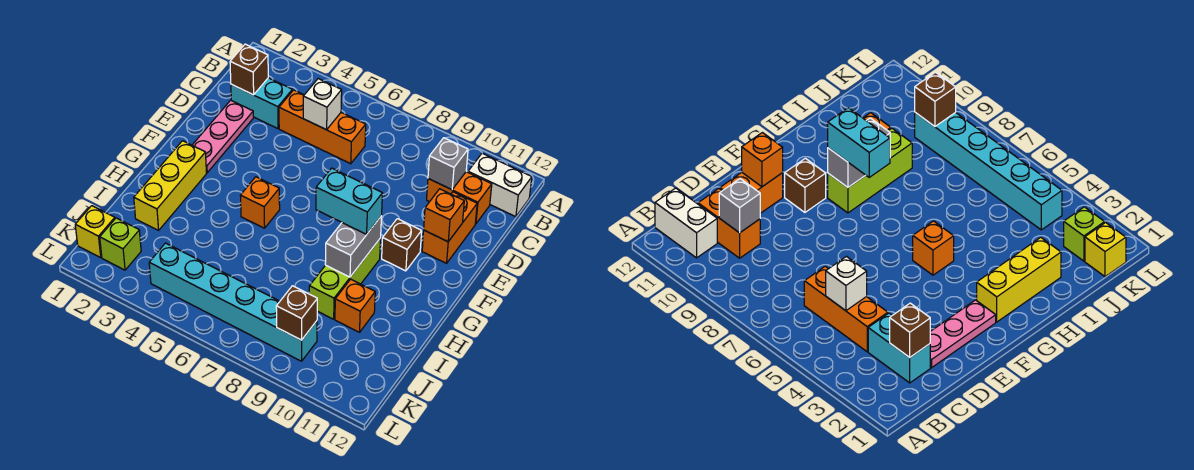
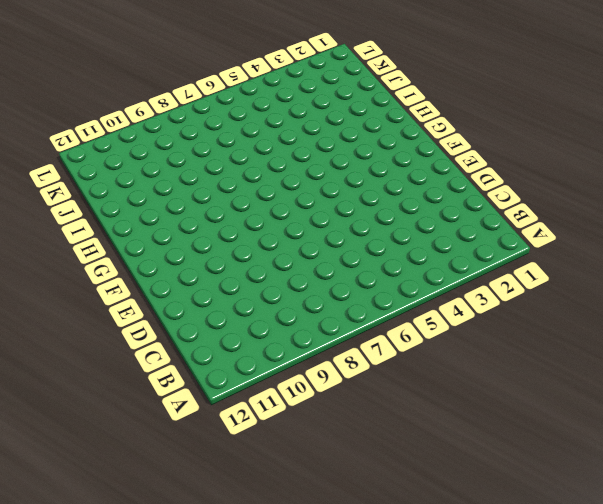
none -> white 1x2 brick [468,153,532,217]
none -> cyan 1x2 brick [231,78,292,129]
none -> orange 1x3 brick [279,90,366,164]

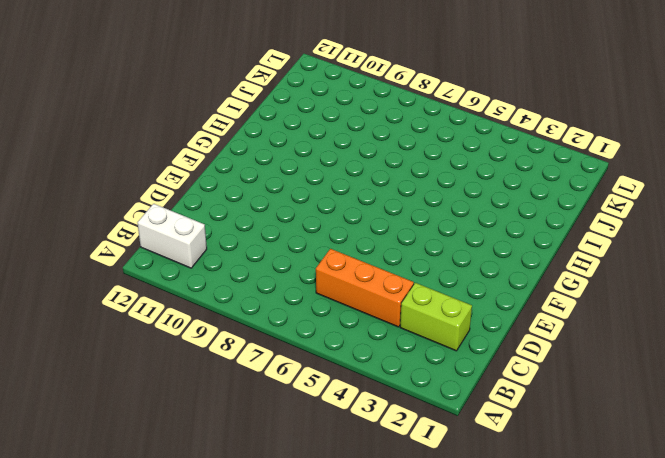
lime 1x2 brick [400,283,472,351] -> cyan 1x2 brick [231,78,292,129]
none -> orange 1x2 brick [427,172,492,224]
none -> pink 1x3 plate [192,100,253,173]
none -> orange 1x2 brick [422,192,477,263]

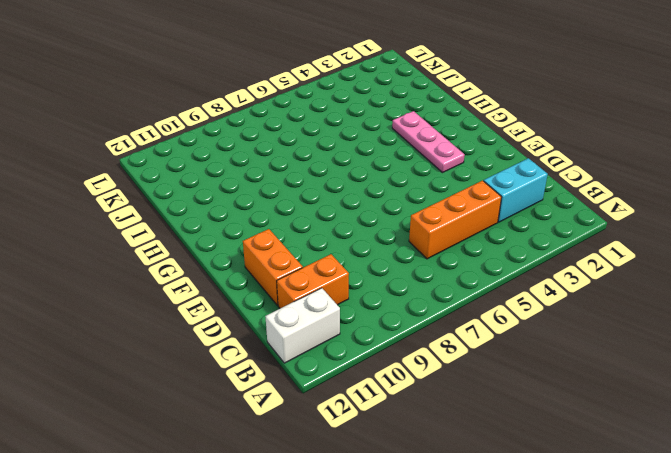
pink 1x3 plate [392,111,465,173] -> pink 1x3 plate moved to [192,100,253,173]
none -> brown 1x1 brick [382,219,422,271]
none -> yellow 1x3 brick [134,141,206,230]
none -> orange 1x1 brick [240,177,280,228]

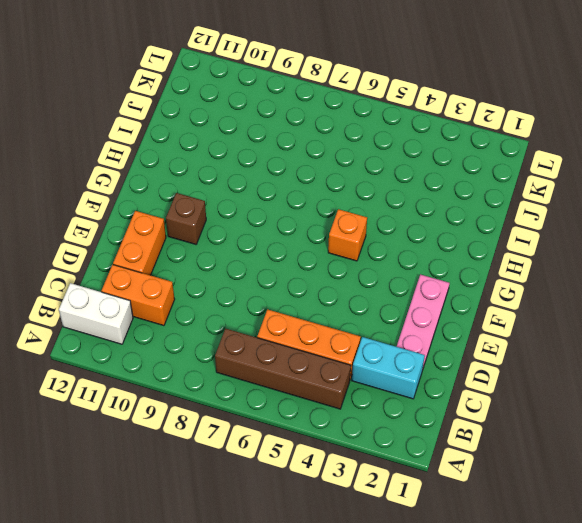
brown 1x4 brick [215,328,351,409] -> none
none -> yellow 1x3 brick [134,141,206,230]
none -> lime 1x3 brick [309,238,381,319]
none -> orange 1x1 brick [335,279,375,332]

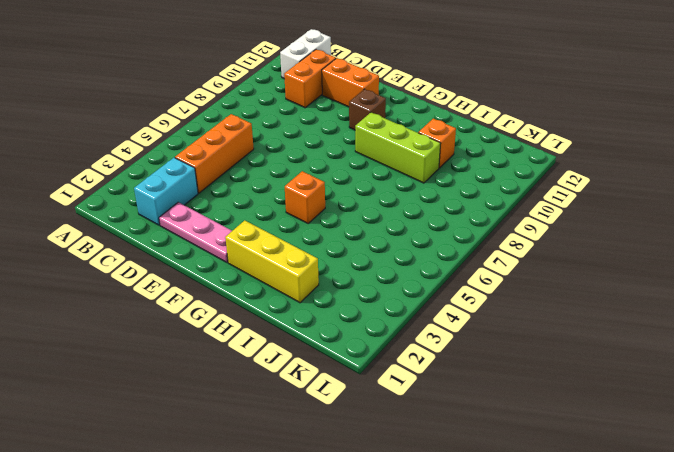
none -> yellow 1x1 brick [75,206,115,258]
none -> lime 1x1 brick [100,218,141,270]
none -> cyan 1x6 brick [149,243,317,361]

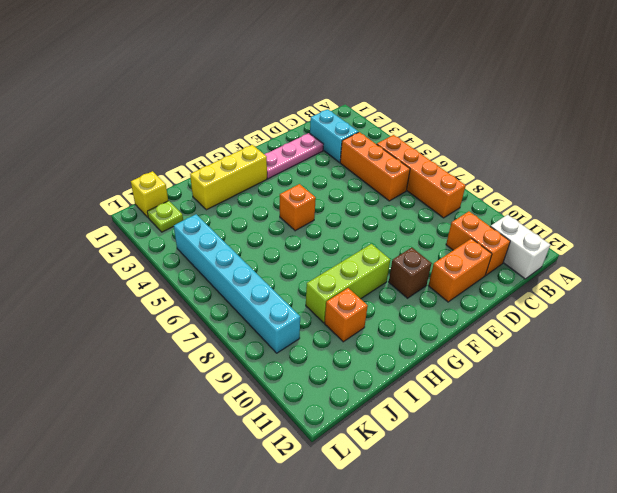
orange 1x4 brick [377,135,466,218] -> none
lime 1x1 plate [147,201,183,232] -> lime 1x1 brick [100,218,141,270]
none -> brown 1x1 brick [230,44,268,95]
none -> white 1x1 brick [303,79,342,130]
none -> grey 1x1 brick [428,138,468,190]

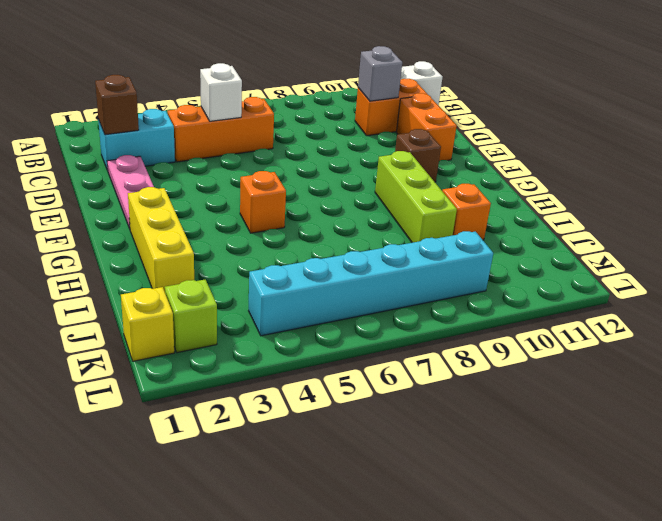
none -> orange 1x1 brick [424,189,464,242]
none -> grey 1x2 brick [325,216,382,277]
none -> brown 1x1 brick [276,286,317,340]

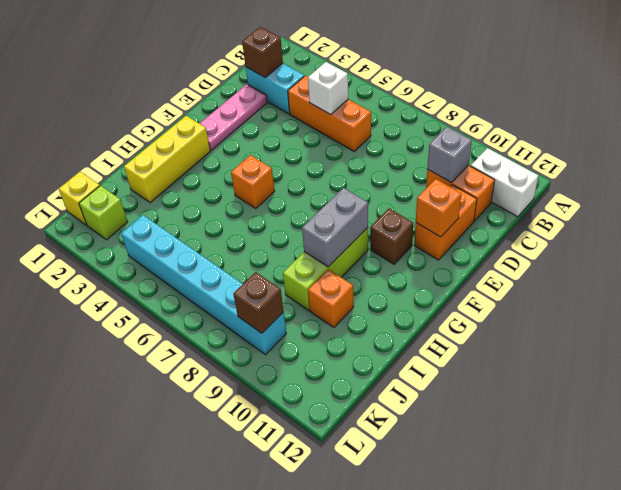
none -> cyan 1x2 brick [316,168,382,234]

